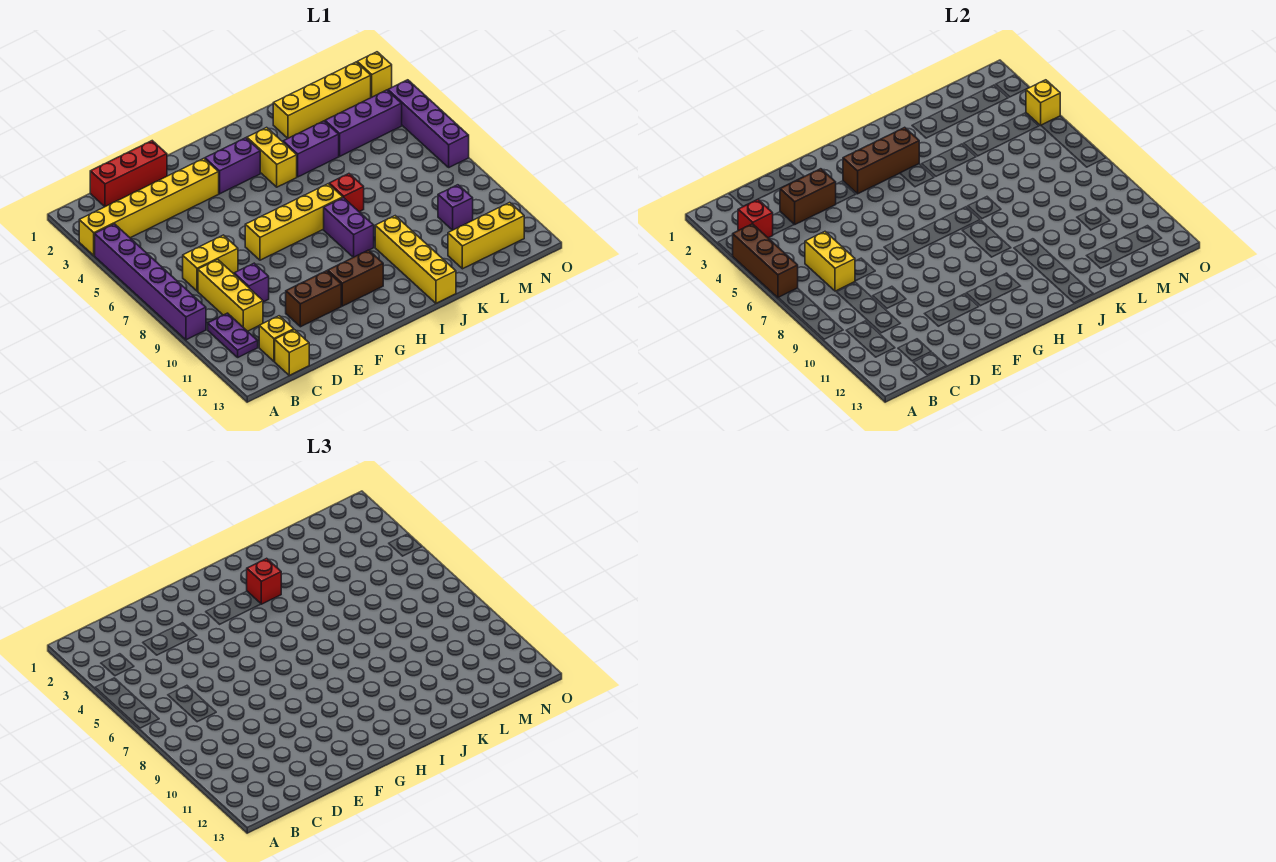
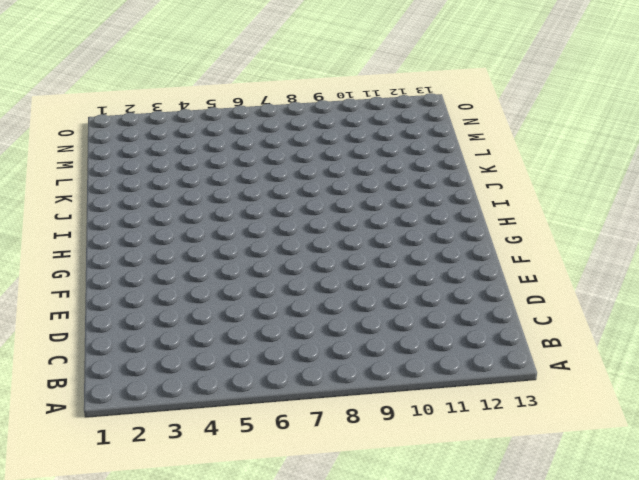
none -> yellow 1x6 brick [79,158,219,255]
none -> purple 1x6 brick [95,224,206,340]
none -> purple 1x2 plate [208,313,258,357]
none -> red 1x3 brick [90,141,167,207]

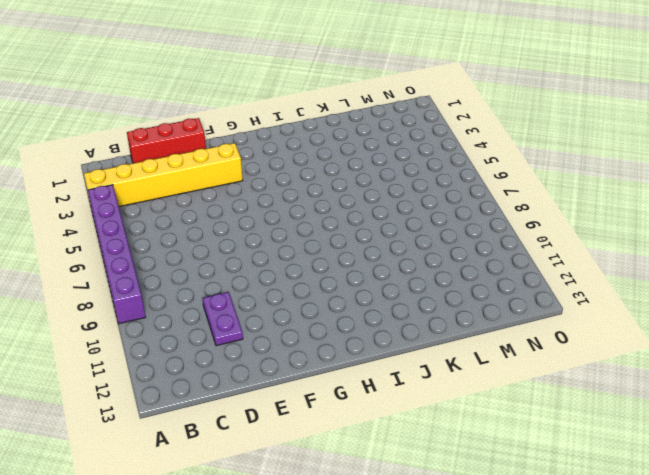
purple 1x2 plate [202,292,243,346] -> purple 1x2 plate moved to [208,313,258,357]
none -> yellow 1x2 brick [183,235,238,291]
none -> yellow 1x3 brick [198,259,263,331]
none -> yellow 1x1 brick [259,316,294,361]
none -> yellow 1x1 brick [275,330,309,375]

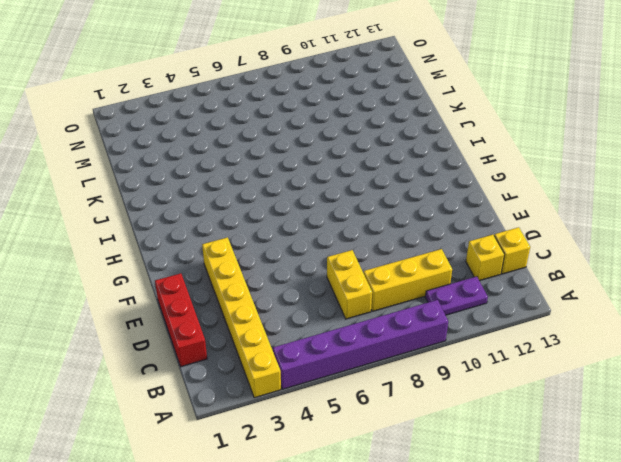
none -> purple 1x1 brick [234,263,269,302]
none -> brown 1x2 brick [286,271,341,327]
none -> yellow 1x4 brick [245,184,343,260]
none -> purple 1x2 brick [205,138,260,194]

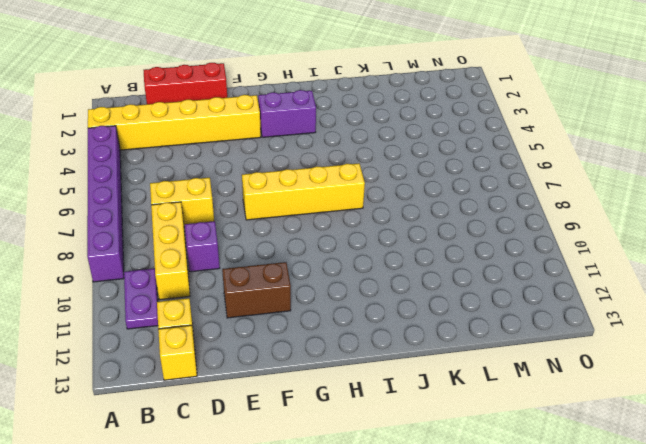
none -> brown 1x2 brick [328,250,383,306]
none -> yellow 1x2 brick [247,127,297,187]
none -> purple 1x2 brick [324,198,374,257]
none -> purple 1x2 brick [283,121,339,177]

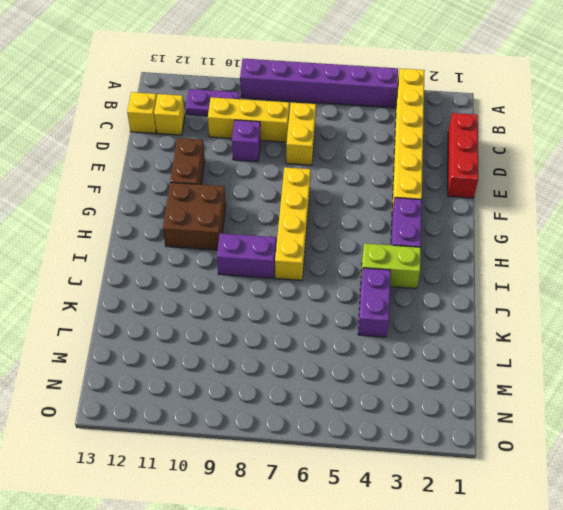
brown 2x2 brick [163,183,226,250] -> brown 1x2 brick [328,250,383,306]
lime 1x2 brick [361,243,421,288] -> yellow 1x2 brick [247,127,297,187]
none -> red 1x1 brick [329,174,364,212]
none -> yellow 1x4 brick [375,216,456,303]
none -> yellow 1x4 brick [273,62,371,138]
none -> purple 1x3 brick [325,90,402,156]

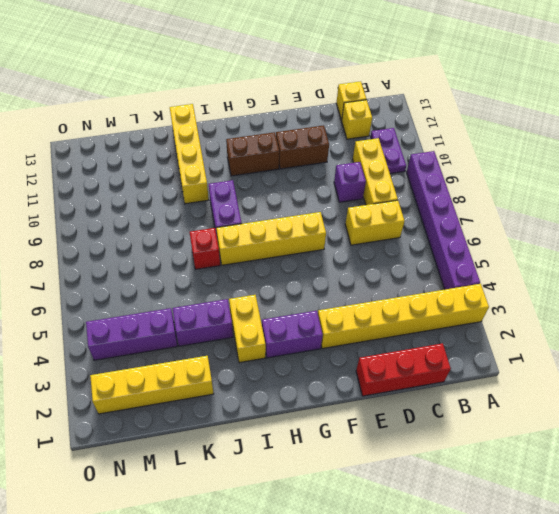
none -> yellow 1x3 brick [448,202,524,269]
none -> purple 1x1 brick [438,185,473,230]
none -> yellow 1x1 brick [357,52,392,97]
none -> purple 1x4 brick [388,80,469,167]

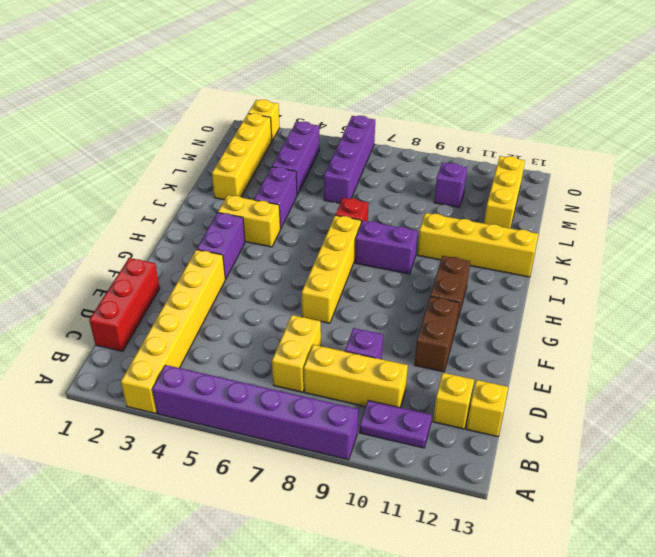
purple 1x4 brick [324,116,375,203] -> purple 1x4 brick turned to [388,80,469,167]
none -> brown 1x3 brick [733,224,798,298]
none -> red 1x1 brick [738,200,773,238]
none -> yellow 1x2 brick [805,232,855,291]
none -> brown 1x2 brick [780,169,836,225]

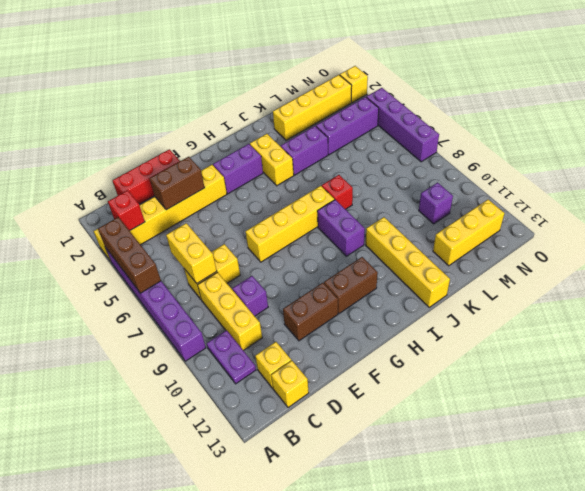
none -> brown 1x3 brick [843,127,919,194]
none -> yellow 1x1 brick [1026,80,1060,125]
none -> red 1x1 brick [247,558,281,604]

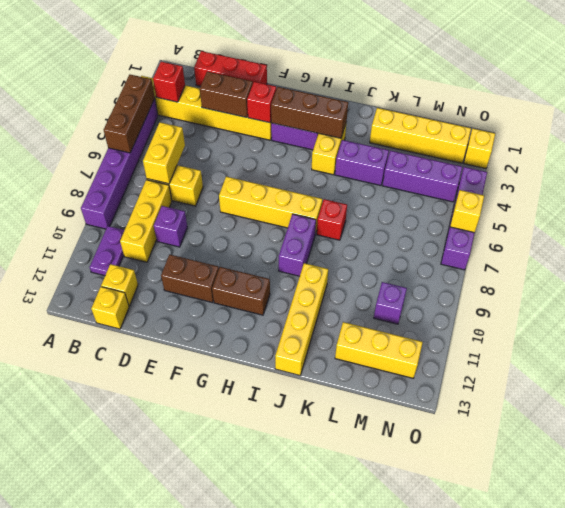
red 1x1 brick [247,82,276,123] -> red 1x1 brick moved to [247,558,281,604]
yellow 1x1 brick [450,190,484,233] -> yellow 1x1 brick moved to [1026,80,1060,125]

